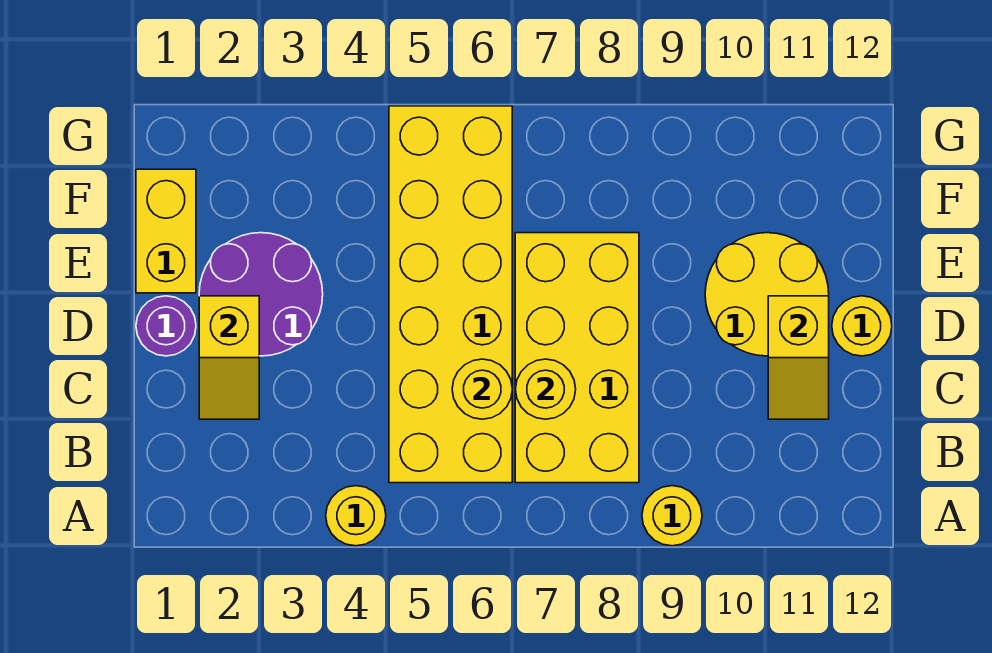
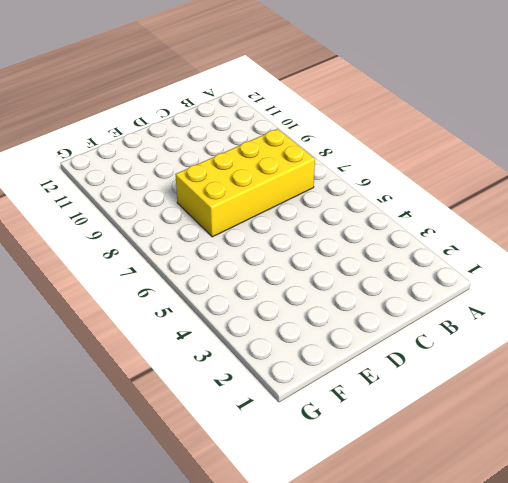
none -> yellow 1x1 round brick [326,486,386,546]
none -> yellow 1x1 round brick [642,486,702,546]
none -> yellow 2x6 brick [389,106,512,483]

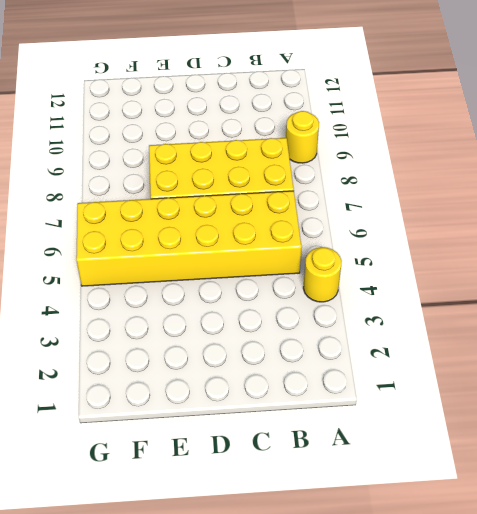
none -> purple 1x1 round brick [136,296,196,356]
none -> purple 2x2 round brick [199,233,323,356]
none -> yellow 2x2 round brick [705,233,829,356]

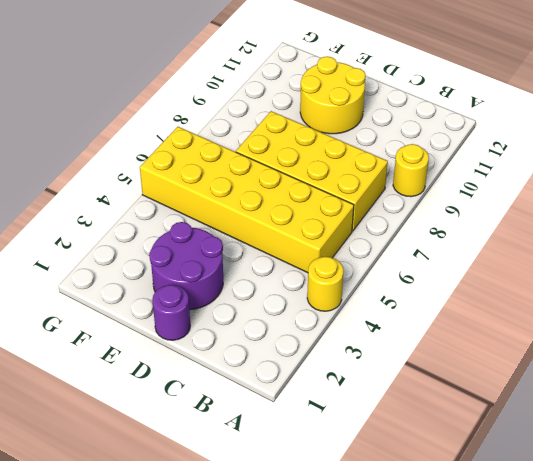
none -> yellow 1x1 round brick [832,296,892,356]
none -> yellow 1x2 brick [136,169,196,293]
none -> yellow 1x2 slope [199,296,259,419]

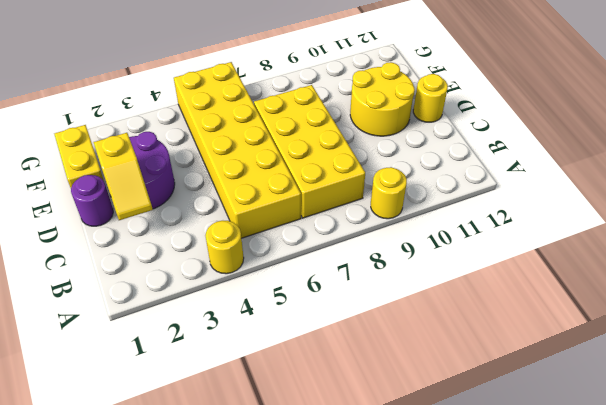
none -> yellow 1x1 round brick [452,359,512,419]
none -> yellow 1x1 round brick [515,359,576,419]
none -> yellow 1x2 slope [768,296,829,419]

